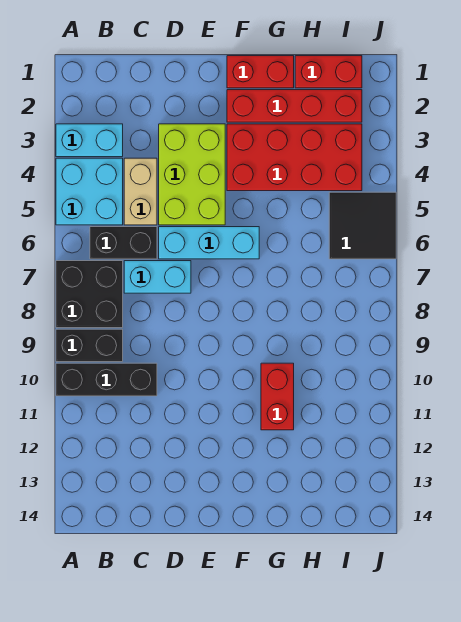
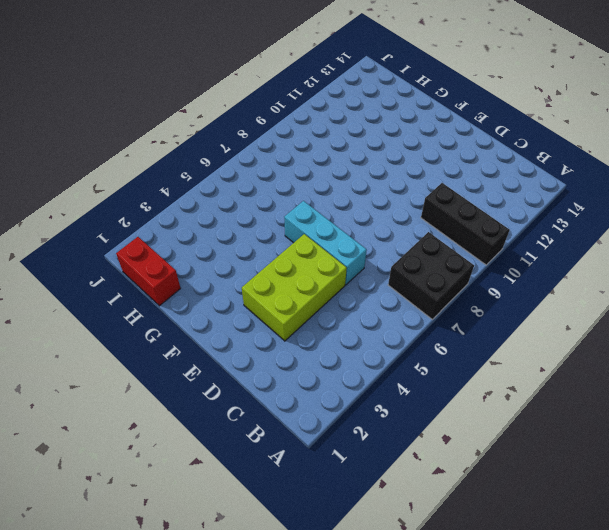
none -> cyan 1x2 brick [56,124,123,157]
none -> cyan 2x2 brick [56,158,123,225]
none -> black 1x2 brick [56,329,123,362]

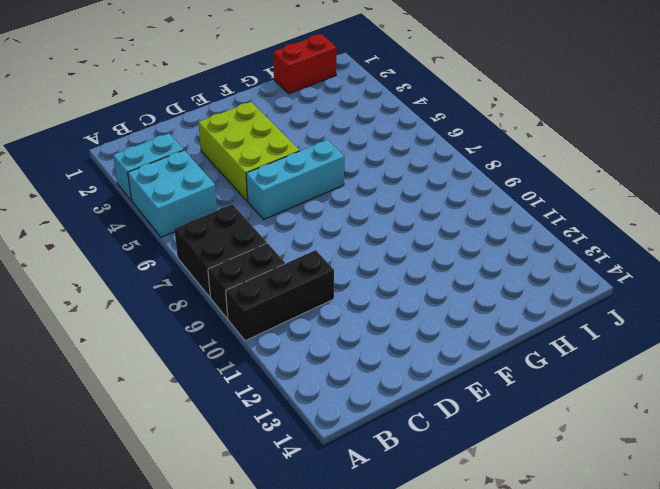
none -> black 1x2 brick [90,227,157,259]
none -> tan 1x2 brick [124,158,157,225]
none -> cyan 1x2 brick [124,261,191,293]

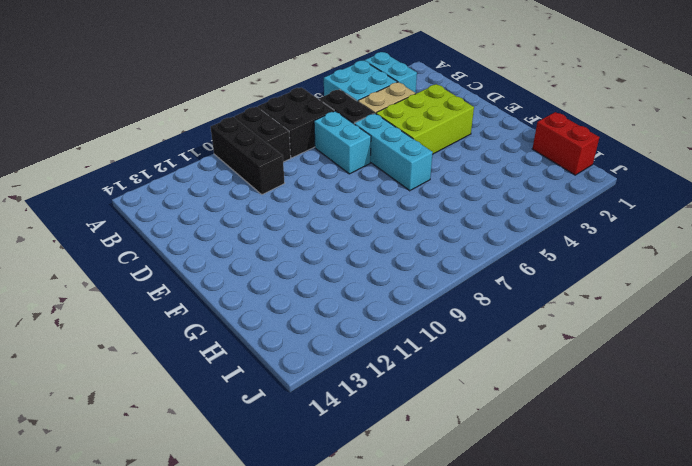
none -> red 1x2 brick [227,56,294,88]
none -> red 1x4 brick [227,90,362,122]
none -> red 2x4 brick [227,124,362,191]

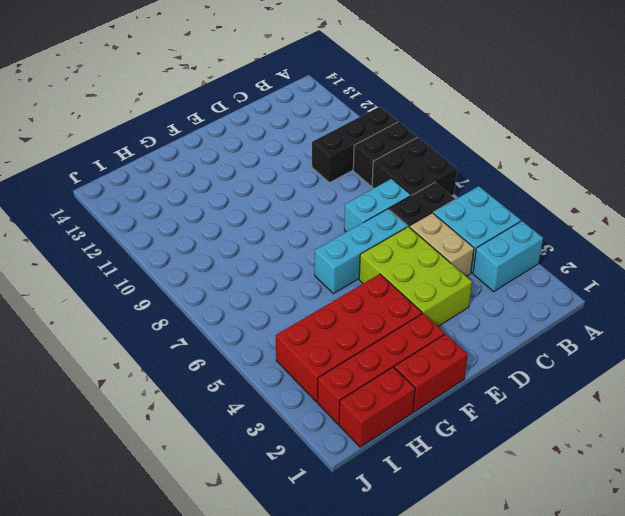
none -> red 1x2 brick [261,363,294,430]
none -> black 2x2 tile [329,192,396,259]

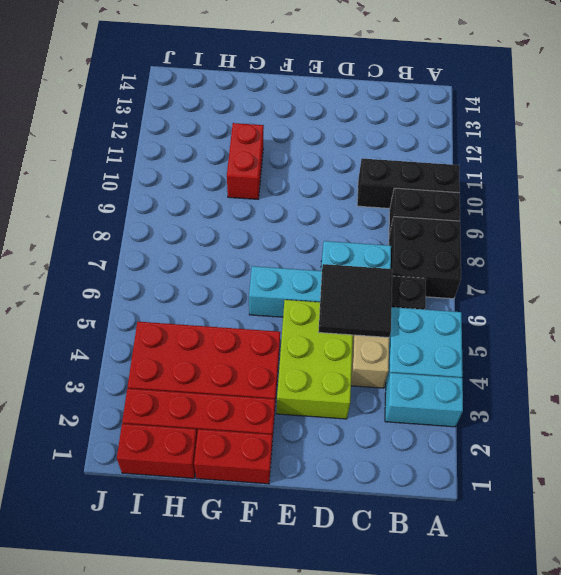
black 2x2 tile [319,264,392,337] -> black 2x2 tile moved to [329,192,396,259]

